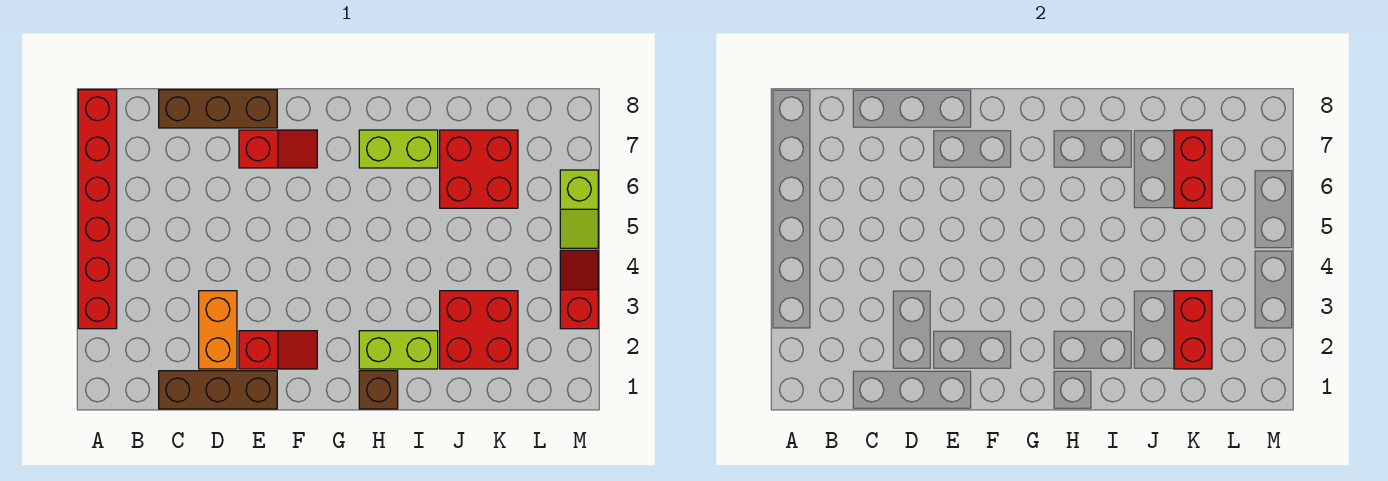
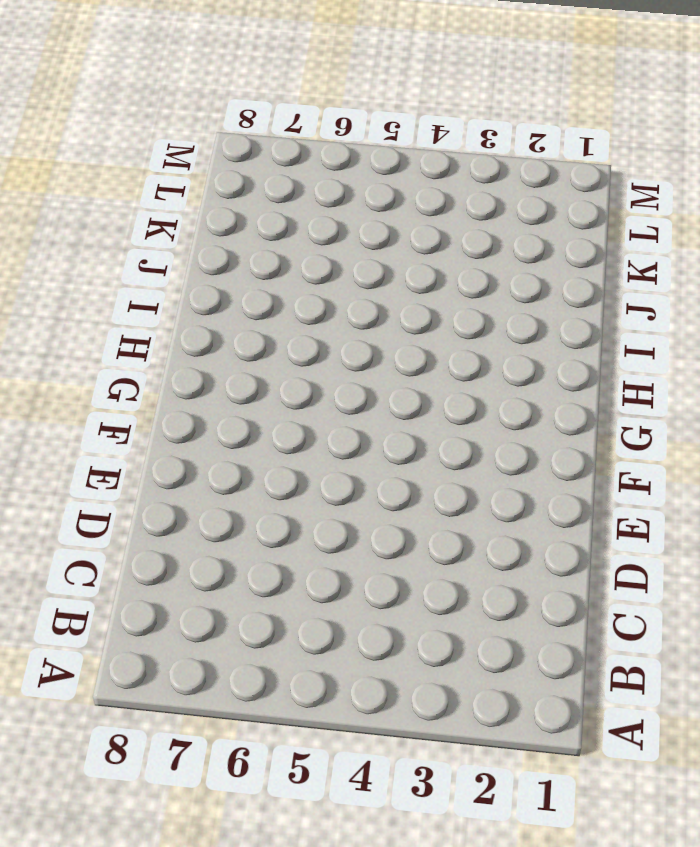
none -> red 1x6 brick [78,90,117,329]
none -> brown 1x3 brick [159,371,277,409]
none -> brown 1x3 brick [159,90,277,128]

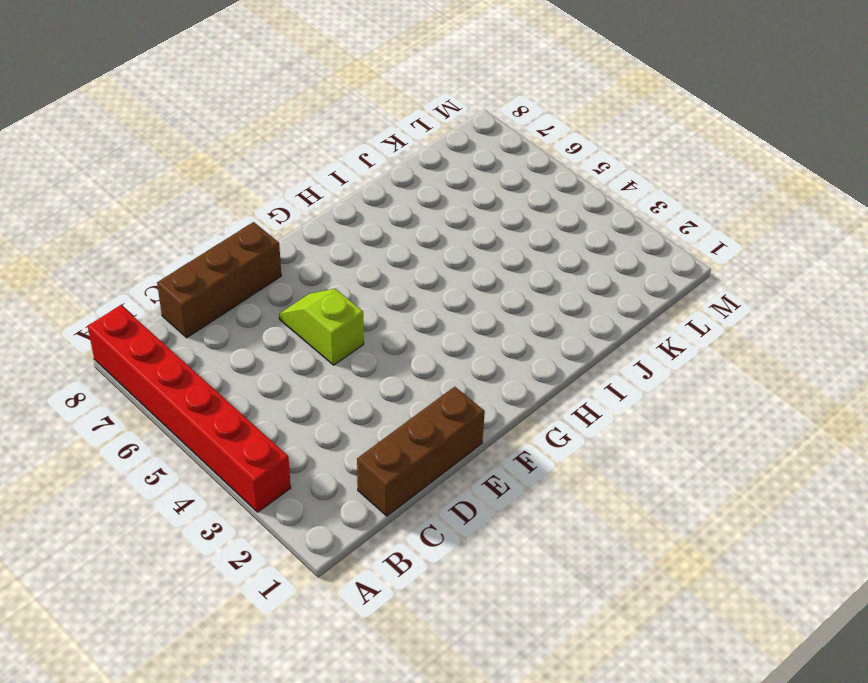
lime 1x2 slope [279,289,364,365] -> lime 1x2 slope turned to [560,170,598,248]
none -> orange 1x2 brick [199,291,237,369]
none -> red 1x2 slope [239,331,317,369]
none -> red 1x2 slope [239,130,317,168]

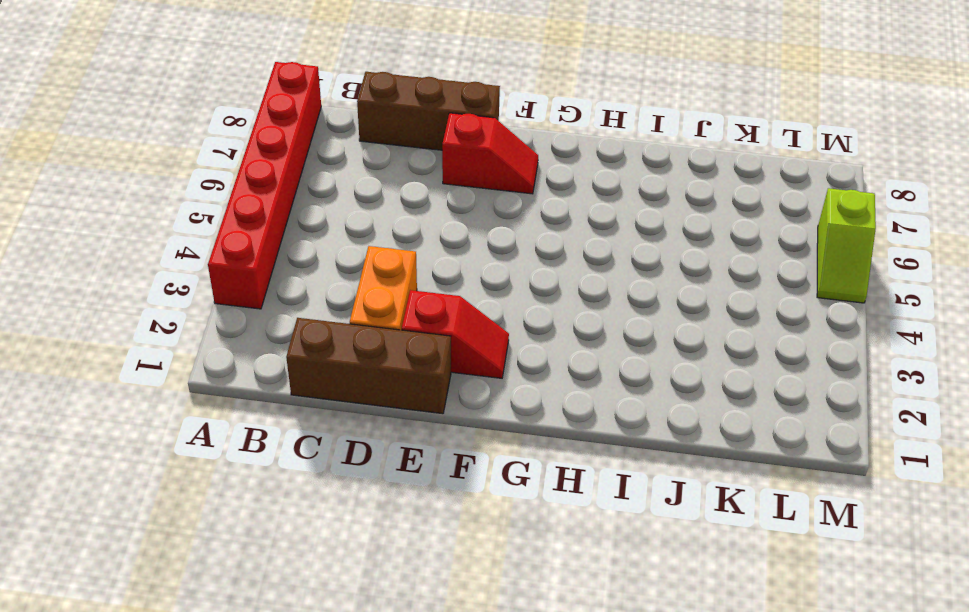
none -> brown 1x1 brick [359,371,398,409]
none -> lime 1x2 brick [359,331,438,369]
none -> lime 1x2 brick [359,130,438,168]

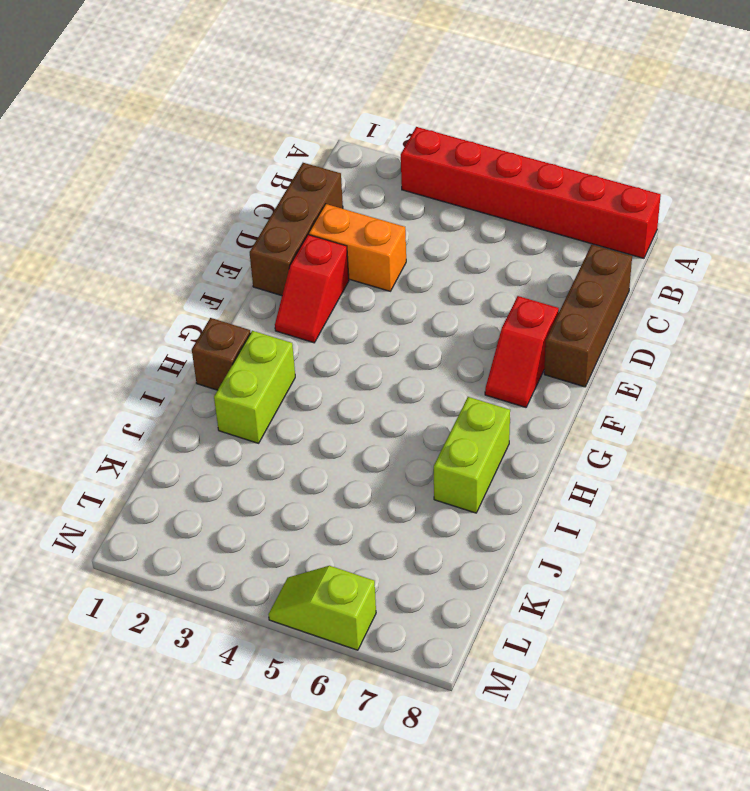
none -> red 2x2 brick [440,291,518,369]
none -> red 2x2 brick [440,130,518,208]
none -> red 1x2 slope [560,250,598,329]

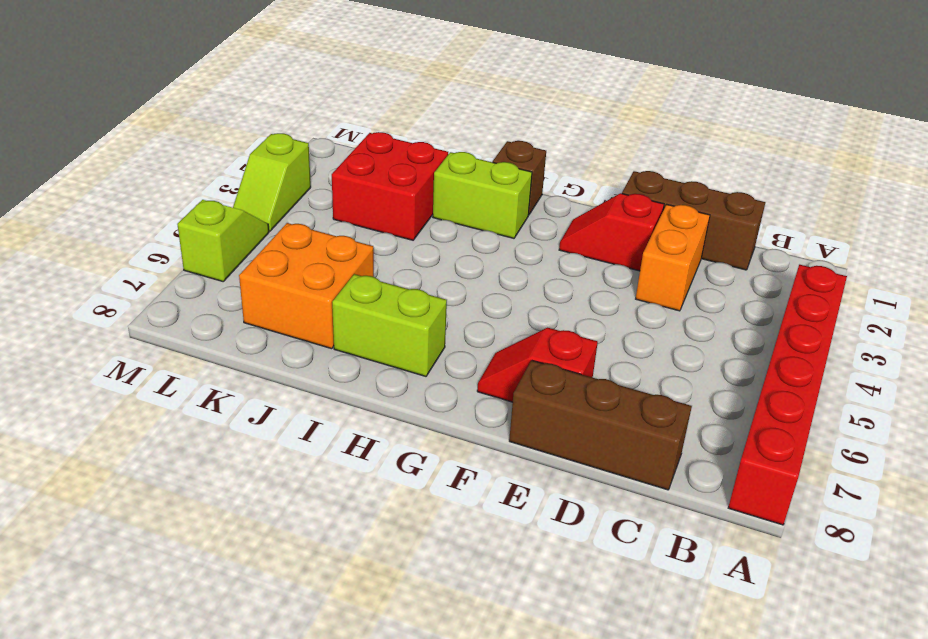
orange 2x2 brick [239,223,374,349] -> red 2x2 brick [440,130,518,208]
lime 1x2 slope [233,133,311,231] -> red 1x2 slope [560,250,598,329]
none -> red 1x2 brick [1174,291,1212,369]
none -> red 1x2 brick [1174,130,1212,208]

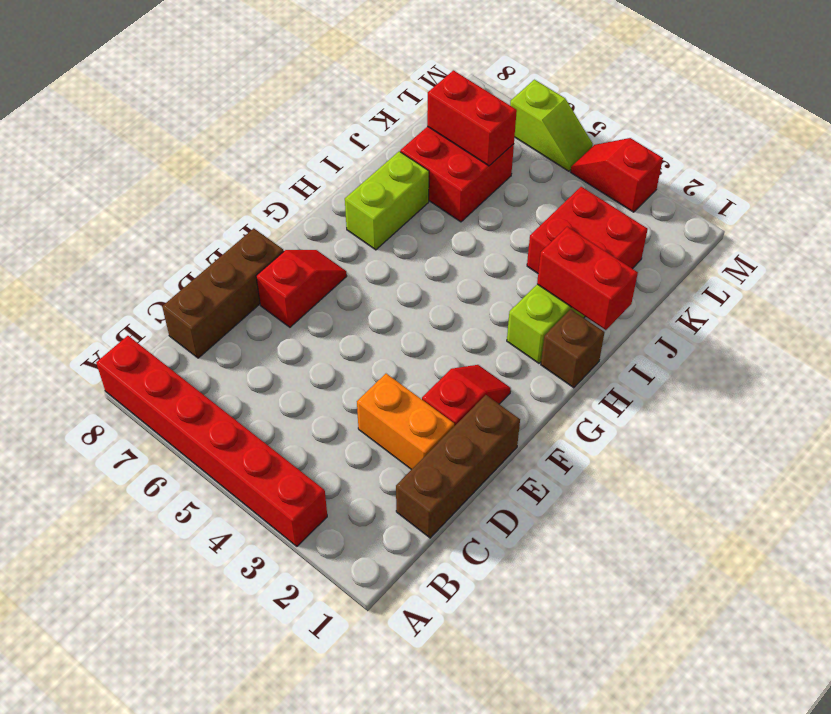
red 1x2 brick [537,227,638,330] -> red 1x2 brick moved to [1174,291,1212,369]

